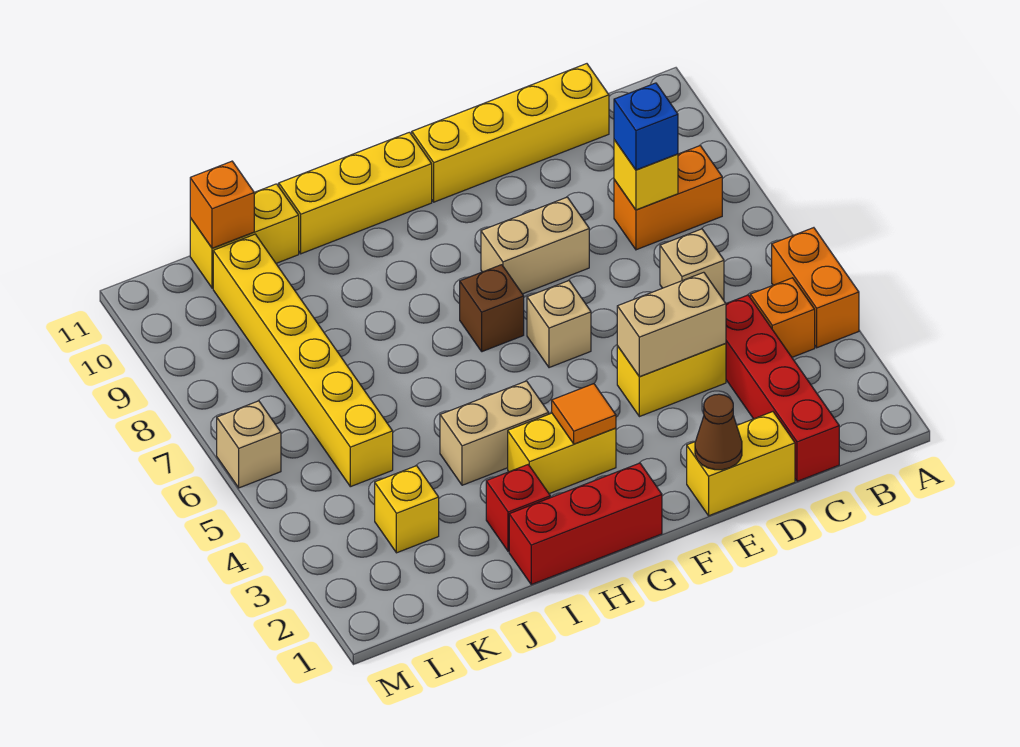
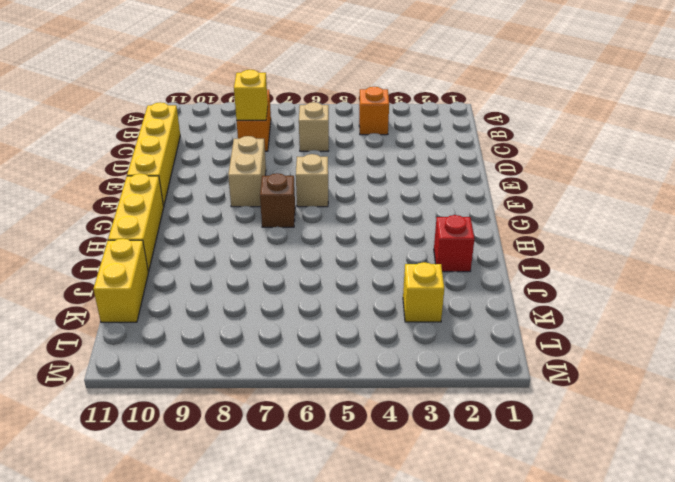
none -> orange 1x2 brick [772,228,859,348]
none -> red 1x4 brick [726,295,839,481]
none -> yellow 1x2 brick [687,412,795,516]

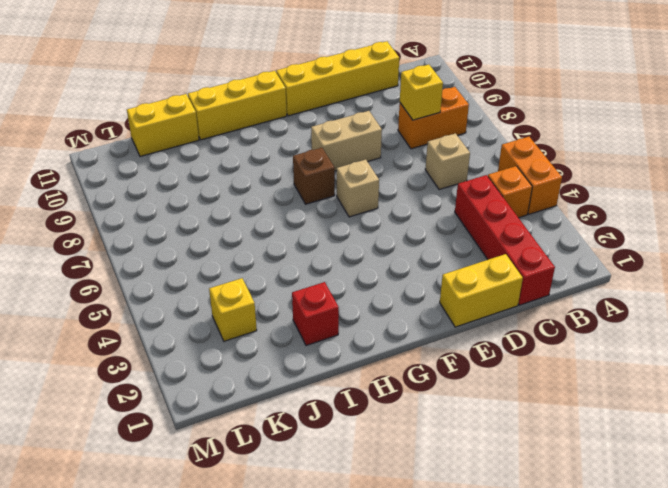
none -> yellow 1x2 brick [617,344,726,417]
none -> red 1x3 brick [509,463,662,584]
none -> yellow 1x2 brick [508,413,616,494]

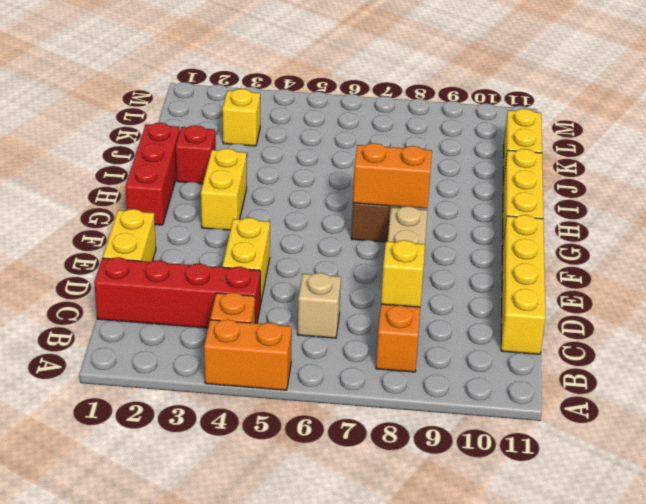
orange 1x2 brick [353,143,432,208] -> none
none -> tan 1x1 brick [527,281,591,368]
none -> tan 1x2 brick [440,381,549,485]
none -> yellow 1x6 brick [213,234,393,487]

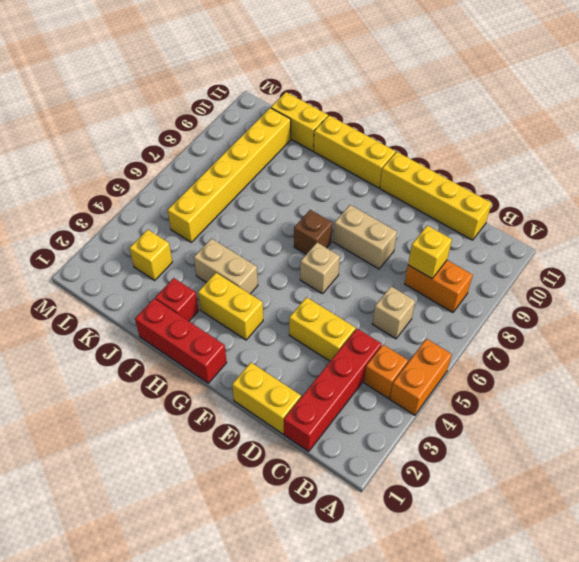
none -> tan 1x1 brick [217,401,281,488]
none -> tan 1x2 brick [617,272,726,377]
none -> brown 1x1 cone [695,394,742,470]

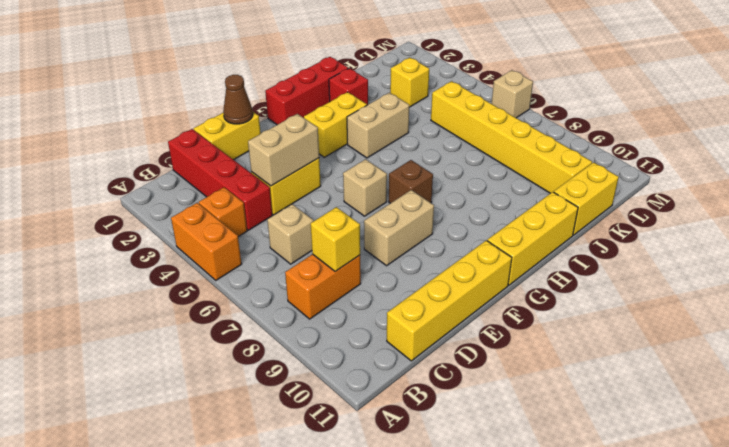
none -> orange 1x1 tile [552,384,616,444]
none -> orange 1x1 brick [190,161,254,248]
none -> blue 1x1 brick [614,83,678,170]

